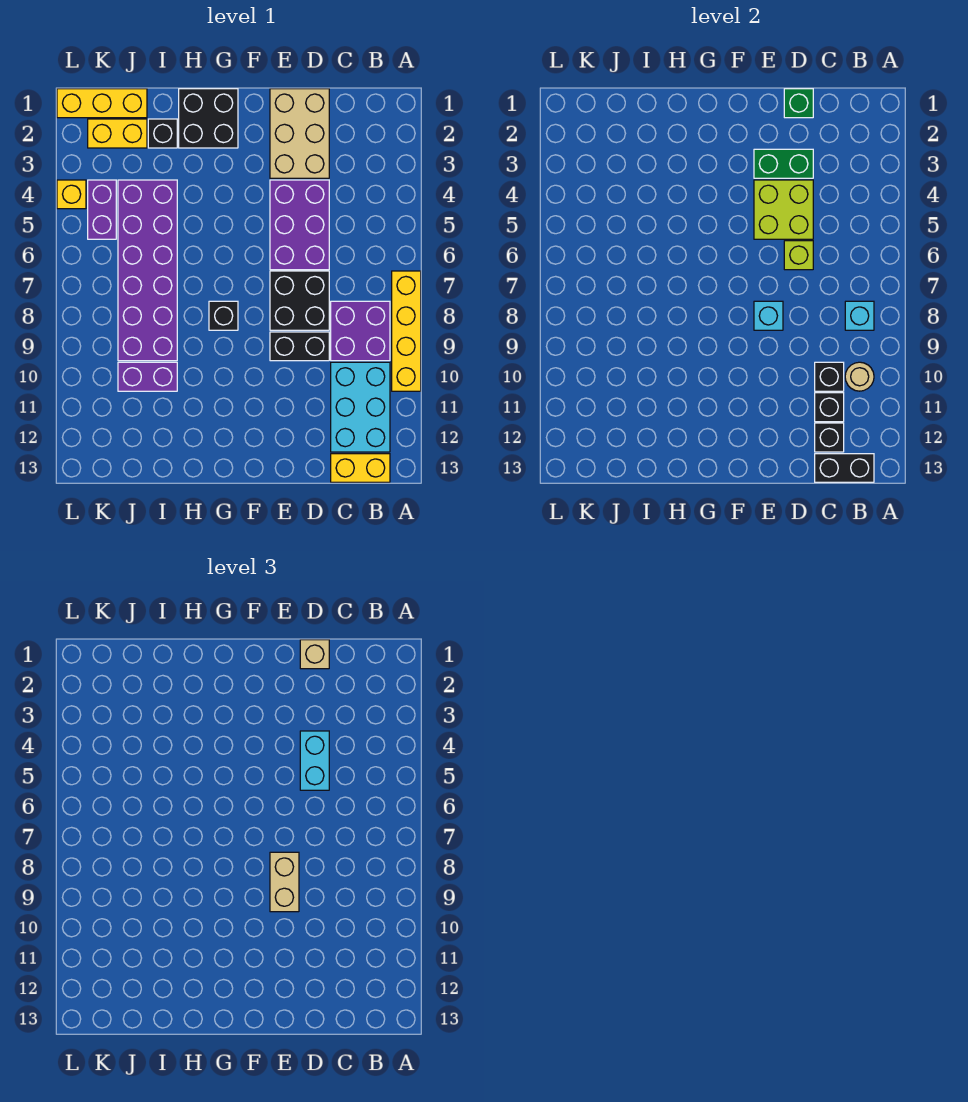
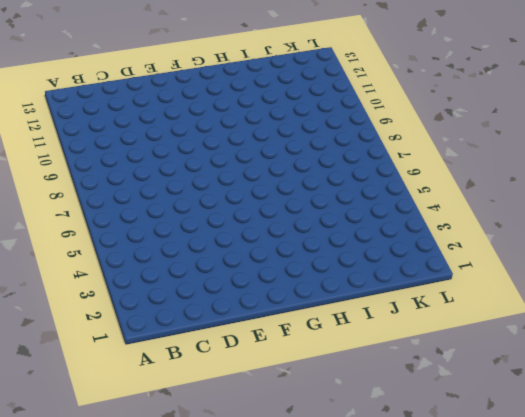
none -> yellow 1x4 brick [392,271,421,391]
none -> purple 2x2 brick [331,301,390,361]
none -> cyan 2x3 brick [331,362,390,452]
none -> yellow 1x2 brick [331,454,390,482]

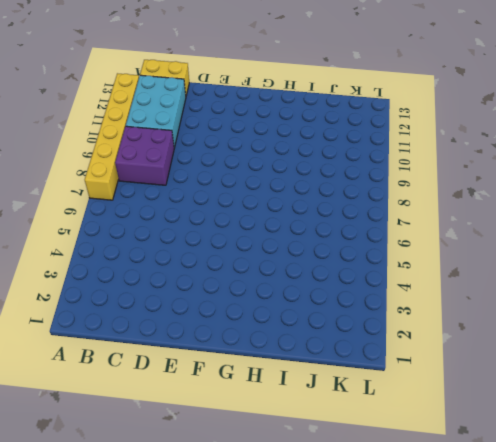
yellow 1x6 brick [85,73,139,200] -> yellow 1x4 brick [392,271,421,391]
none -> tan 2x3 brick [270,89,329,178]
none -> purple 2x3 brick [270,180,329,270]
none -> black 2x2 brick [270,271,329,330]
none -> black 1x2 brick [270,332,329,361]

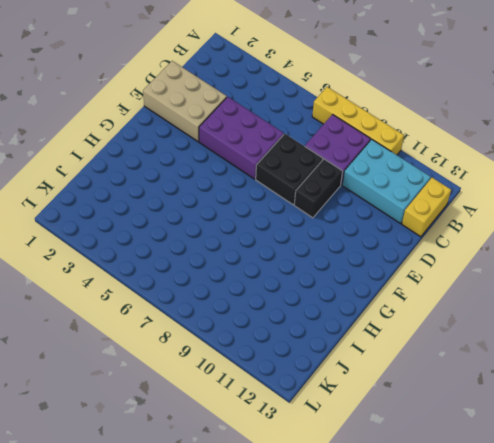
none -> black 2x2 brick [179,89,238,148]
none -> black 1x1 brick [209,301,238,330]
none -> black 1x1 brick [148,119,177,148]
none -> purple 2x6 brick [118,180,177,361]

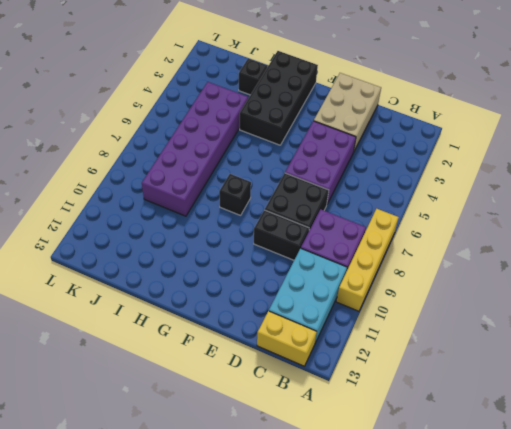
black 2x4 brick [240,51,318,145] -> black 2x2 brick [179,89,238,148]
none -> purple 1x2 brick [118,362,177,391]
none -> yellow 1x3 brick [57,89,147,118]
none -> yellow 1x2 brick [88,119,147,148]
none -> purple 1x2 brick [88,180,116,239]

